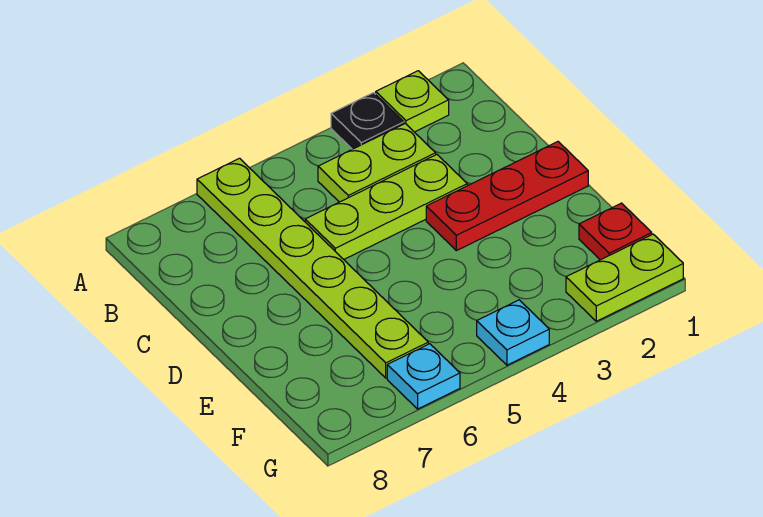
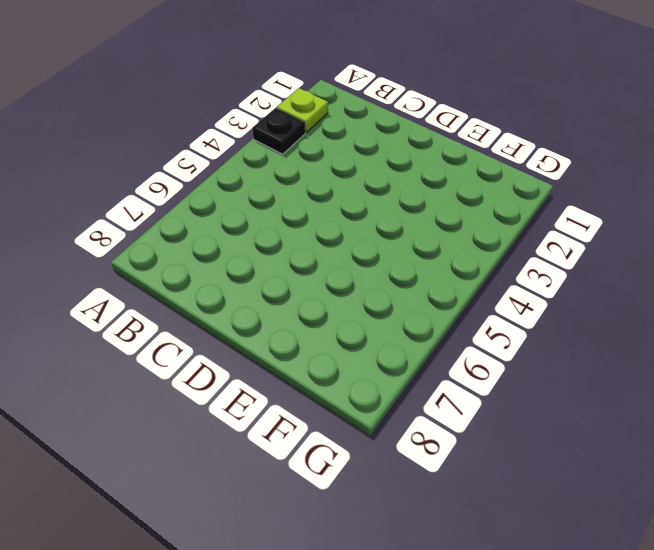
none -> lime 1x6 plate [197,158,428,378]
none -> lime 1x2 plate [318,124,436,202]

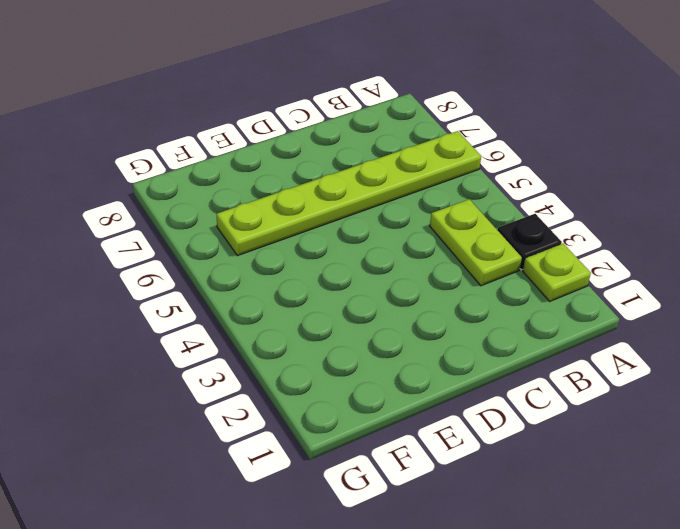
none -> lime 1x3 plate [305,155,467,259]
none -> red 1x3 plate [426,142,588,251]

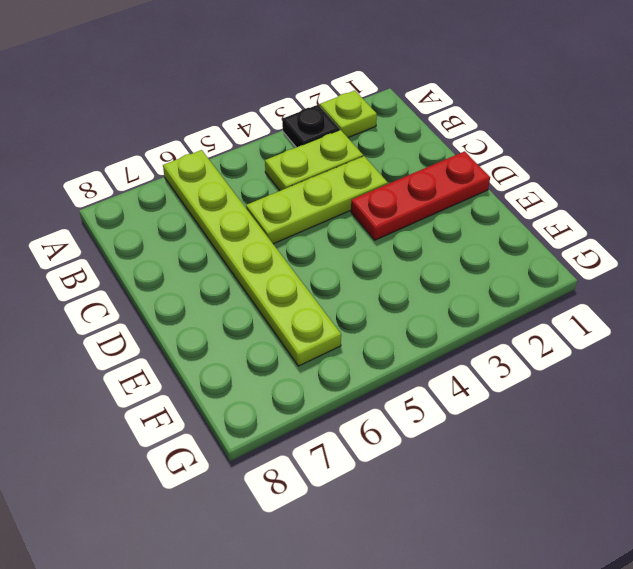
none -> red 1x1 plate [579,203,652,260]
none -> lime 1x2 plate [566,234,683,321]

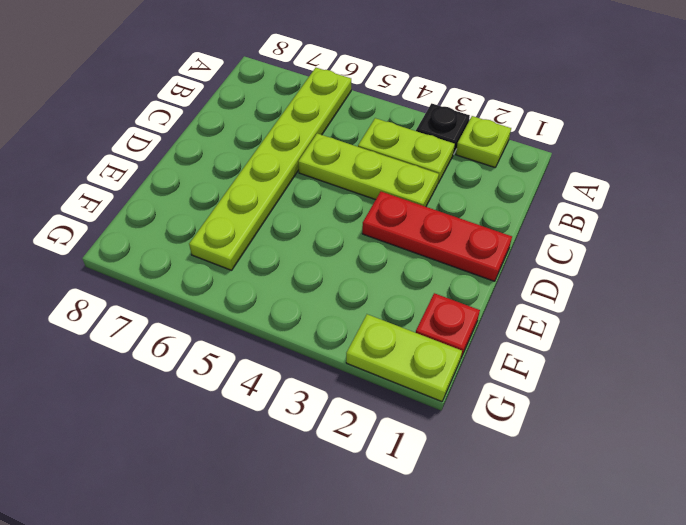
none -> cyan 1x1 plate [477,300,549,365]
none -> cyan 1x1 plate [387,344,460,409]

